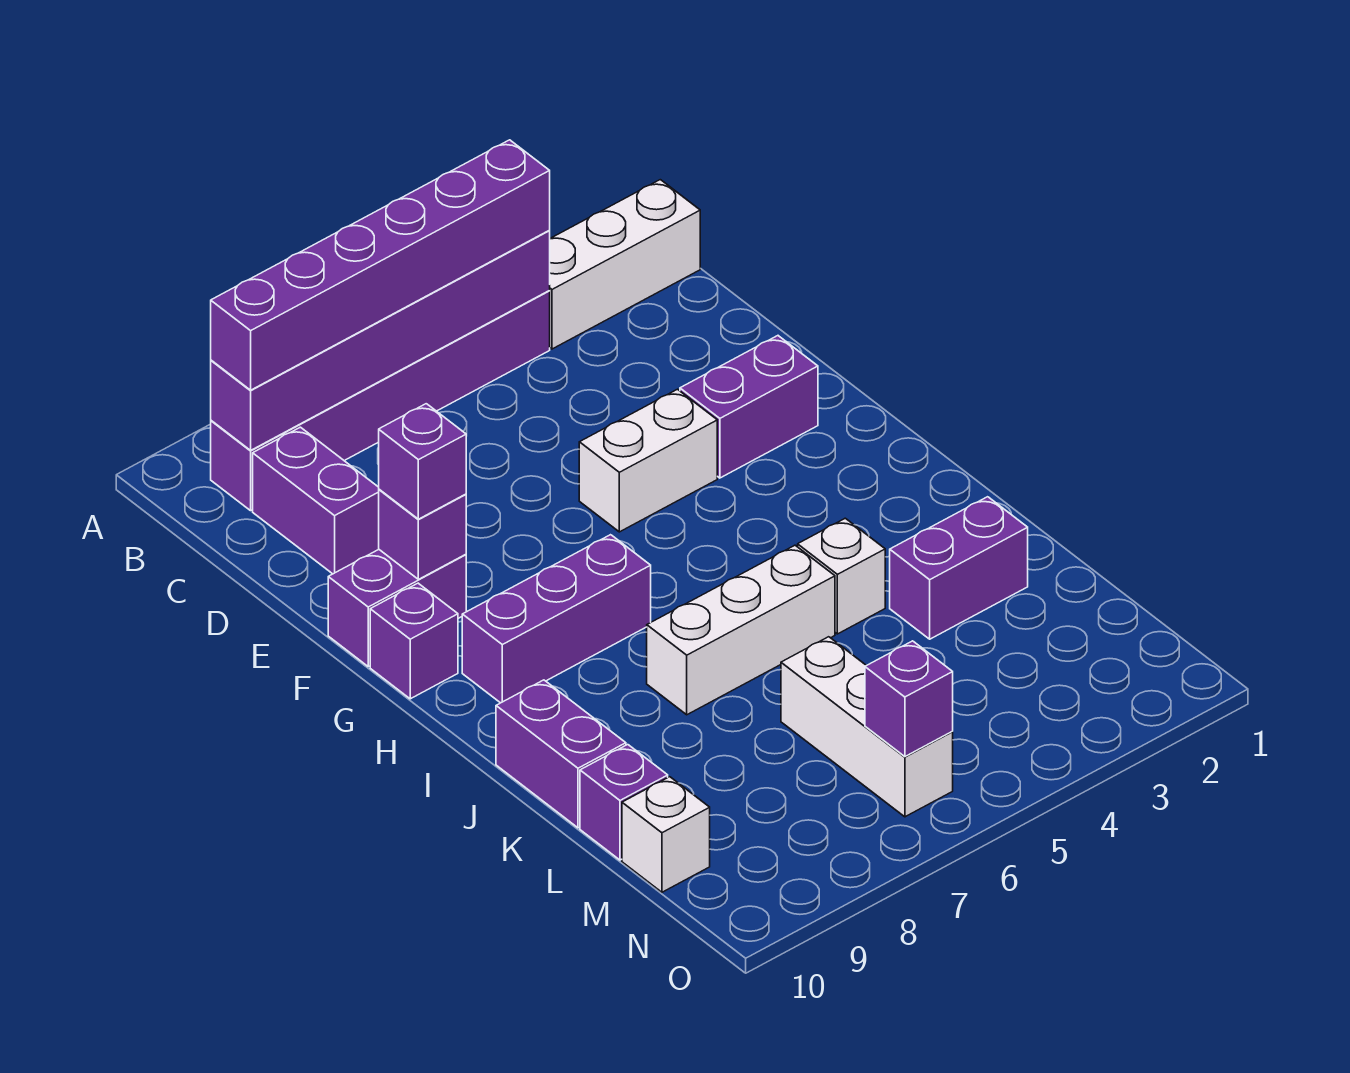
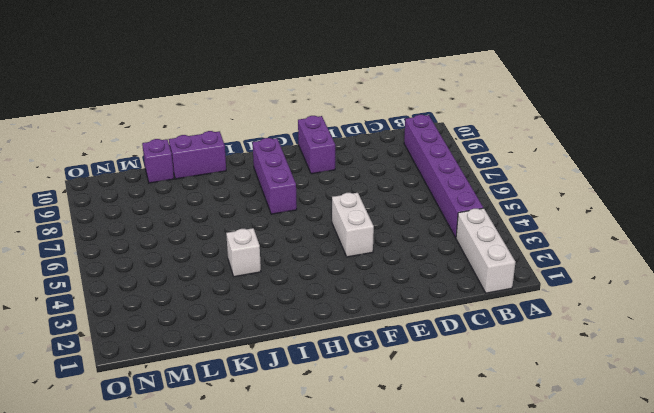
none -> purple 1x2 brick [253,427,379,574]
none -> purple 1x2 brick [680,336,818,478]
none -> purple 1x1 brick [370,583,458,699]

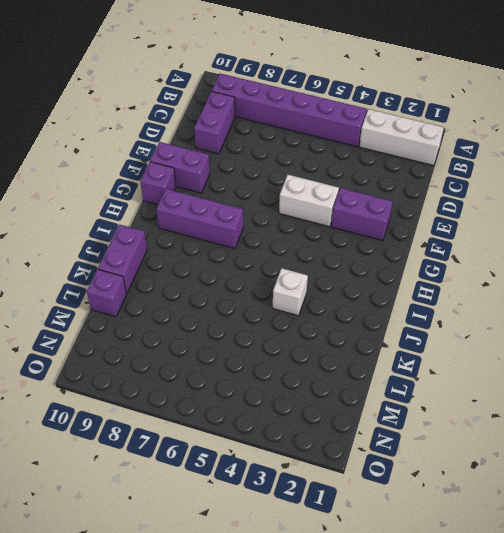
none -> white 1x3 brick [647,545,835,715]
none -> purple 1x2 brick [890,497,1028,639]
none -> white 1x3 brick [781,637,953,817]

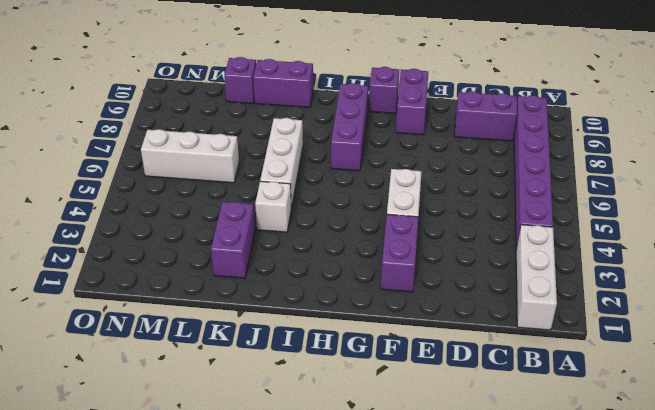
none -> white 1x1 brick [622,777,710,892]
none -> purple 1x6 brick [211,231,550,450]
none -> purple 1x1 brick [379,489,466,579]

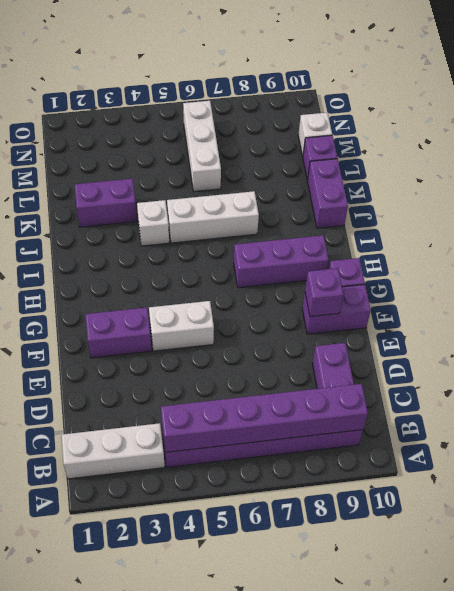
none -> purple 1x1 brick [865,641,953,757]
none -> purple 1x6 brick [211,140,550,390]
none -> purple 1x1 brick [379,404,466,519]

